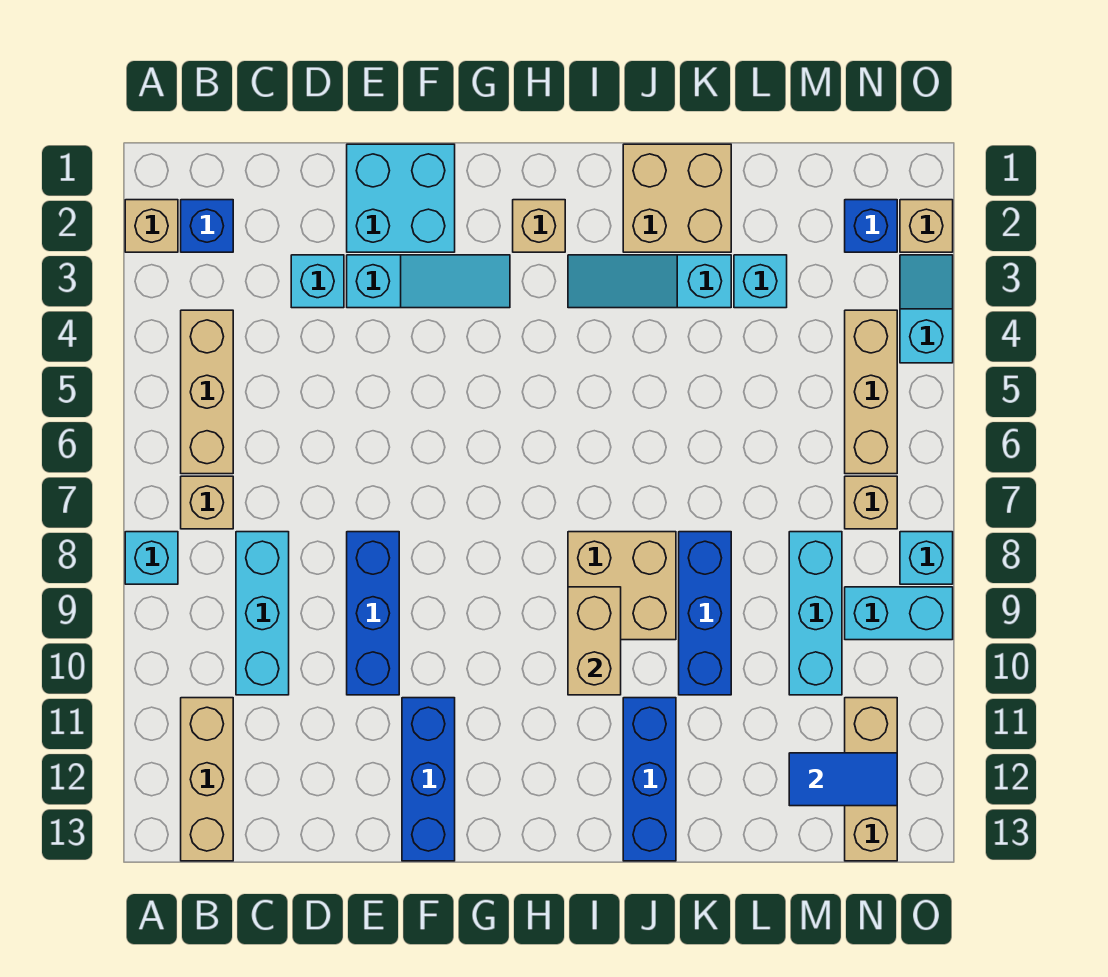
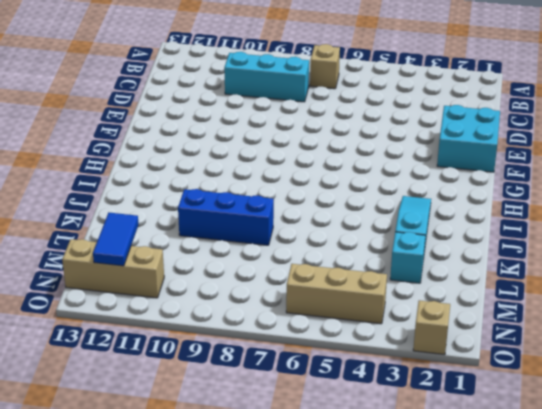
none -> tan 1x1 brick [125,200,178,252]
none -> cyan 1x1 brick [125,532,178,584]
none -> blue 1x1 brick [181,200,233,252]
none -> tan 1x3 brick [181,310,233,474]

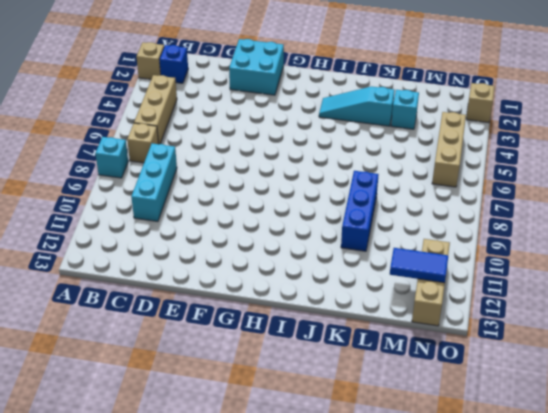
none -> tan 1x3 brick [181,698,233,861]
none -> cyan 1x1 brick [291,255,344,308]
none -> cyan 1x3 slope [347,255,510,308]
none -> blue 1x3 brick [347,532,399,695]

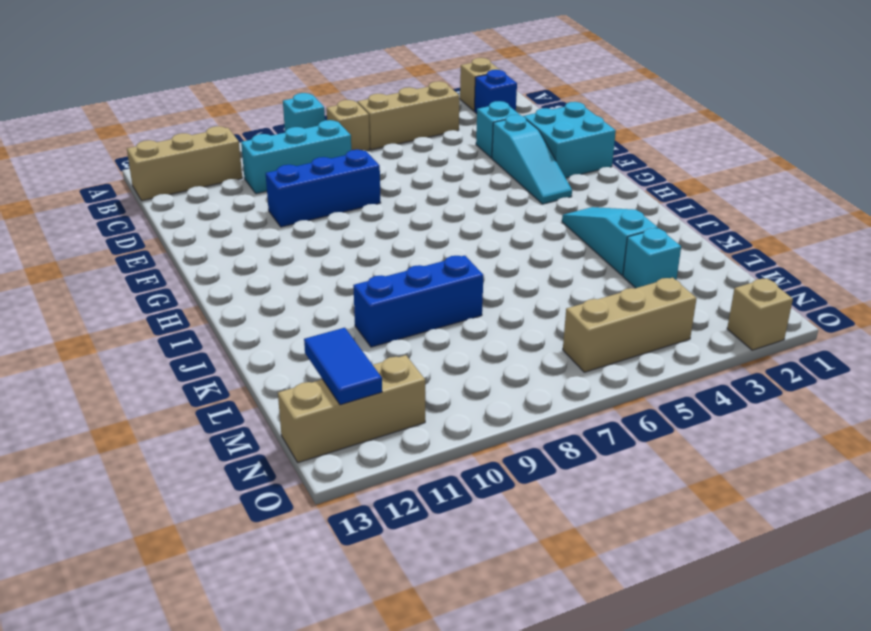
none -> blue 1x3 brick [402,698,455,861]
none -> tan 1x1 brick [513,200,565,252]
none -> tan 2x2 brick [568,532,676,640]
none -> tan 2x2 brick [623,144,731,252]

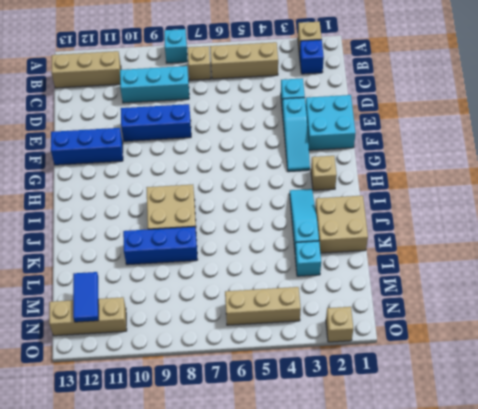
none -> blue 1x3 brick [623,698,676,861]
none -> cyan 1x3 brick [789,532,842,695]
none -> blue 1x1 brick [845,200,897,252]
none -> tan 1x1 brick [845,476,897,529]

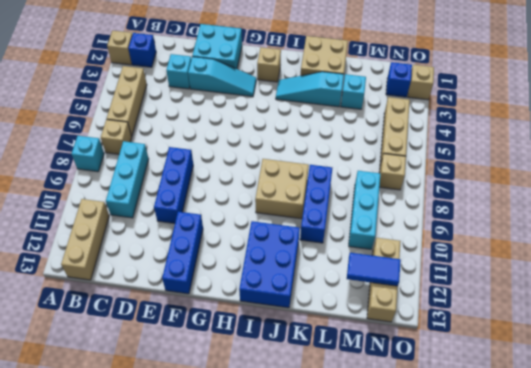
blue 2x3 brick [239,221,300,308] -> blue 1x3 brick [623,698,676,861]
none -> cyan 1x2 brick [845,587,953,640]
none -> cyan 1x2 slope [900,255,953,363]
none -> cyan 1x1 brick [900,532,953,584]
none -> tan 1x2 brick [568,587,621,695]

